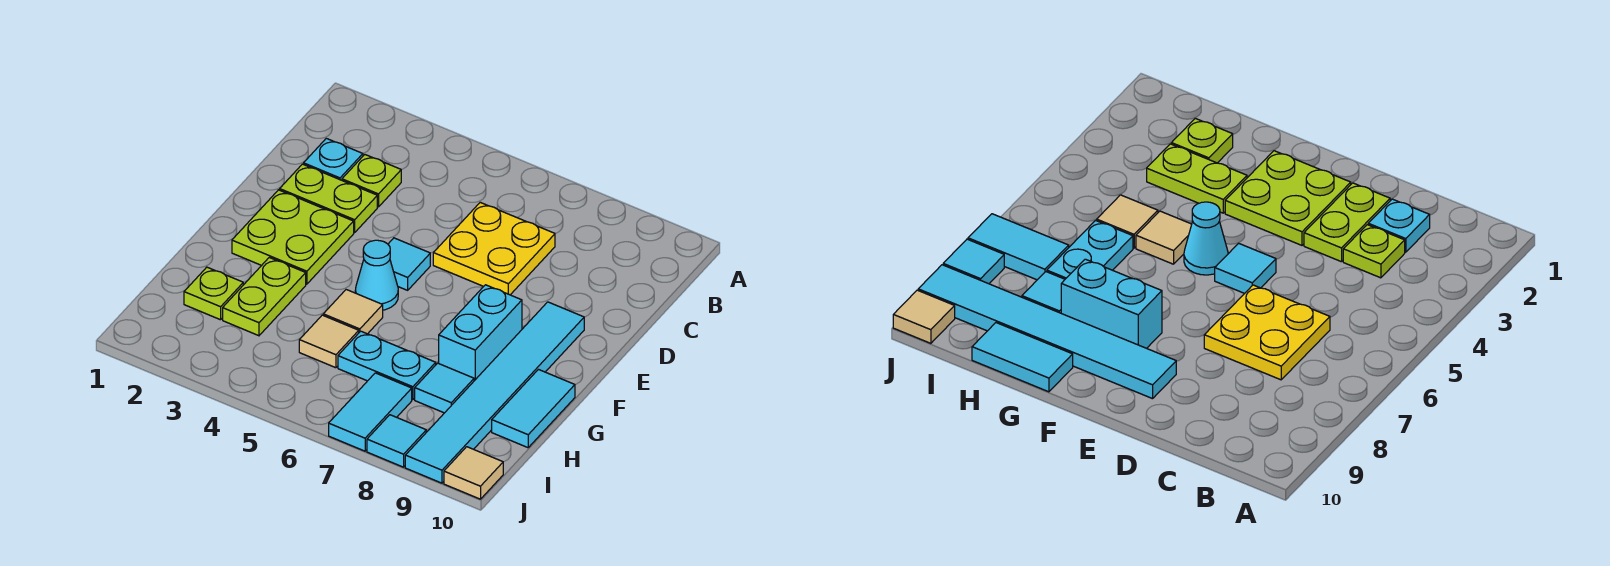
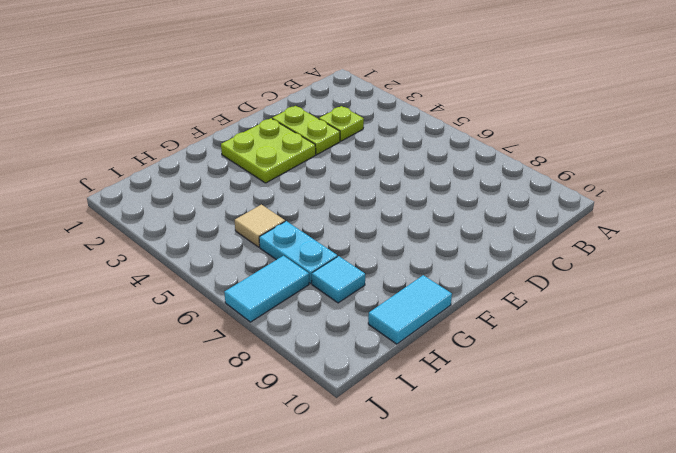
none -> cyan 1x1 plate [304,138,363,180]
none -> yellow 2x2 plate [433,202,555,295]
none -> cyan 1x1 tile [388,238,430,290]

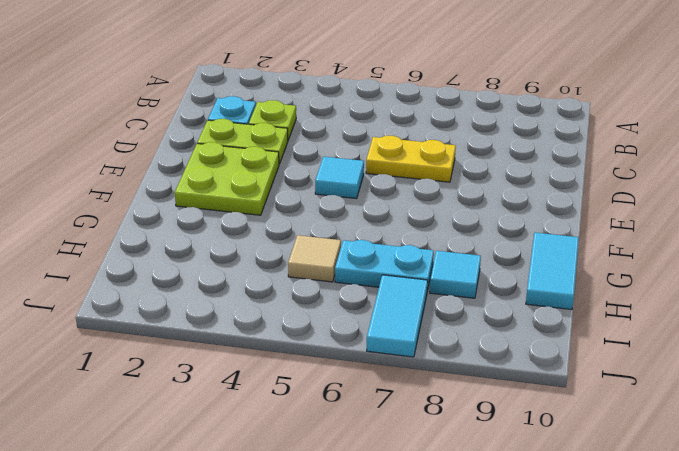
yellow 1x2 plate [366,136,456,182] -> yellow 2x2 plate [433,202,555,295]
none -> cyan 1x6 tile [405,302,584,483]
none -> cyan 1x1 cone [355,240,398,310]
none -> cyan 1x2 brick [439,285,522,381]

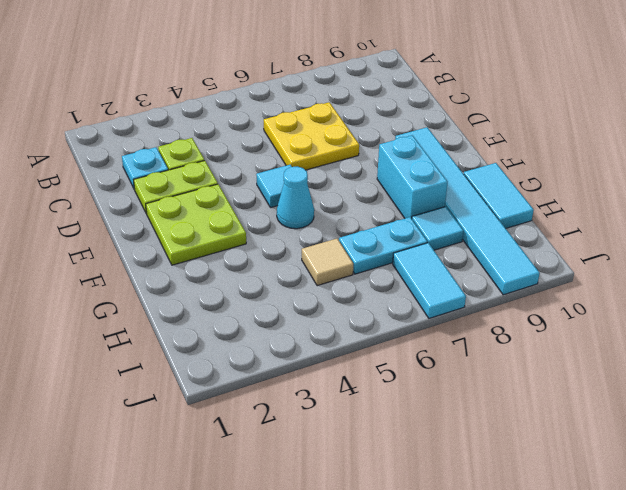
none -> lime 1x2 plate [223,257,306,336]
none -> tan 1x1 tile [323,290,383,334]
none -> lime 1x1 plate [184,267,243,320]

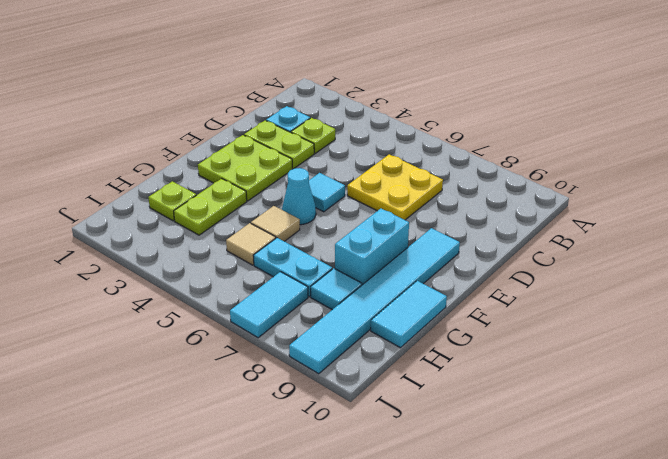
none -> cyan 1x1 tile [367,415,426,467]
none -> tan 1x1 tile [444,447,503,499]

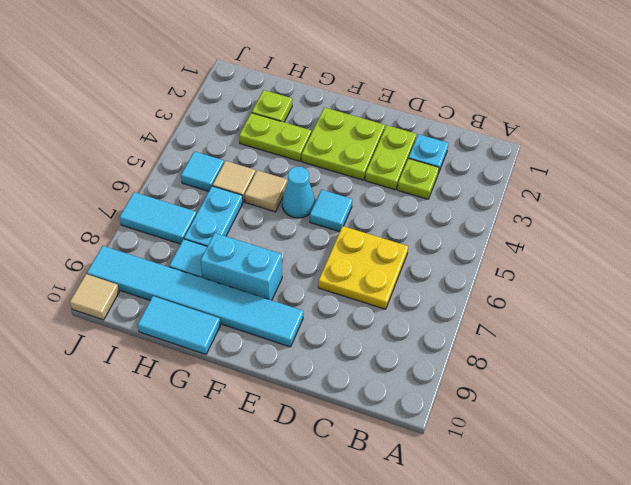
cyan 1x1 tile [181,151,224,191] -> cyan 1x1 tile moved to [367,415,426,467]

